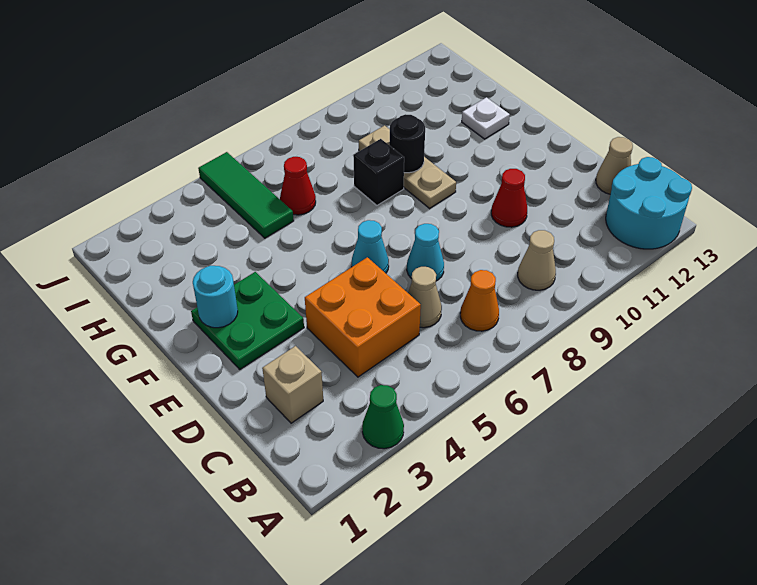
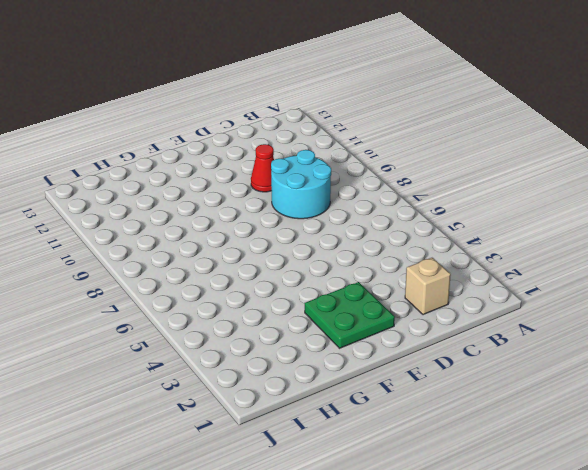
cyan 2x2 round brick [271,150,331,219] -> cyan 2x2 round brick moved to [606,157,692,249]
none -> green 1x1 cone [362,385,404,449]
none -> orange 1x1 cone [460,270,499,331]
none -> tan 1x1 cone [518,230,556,290]

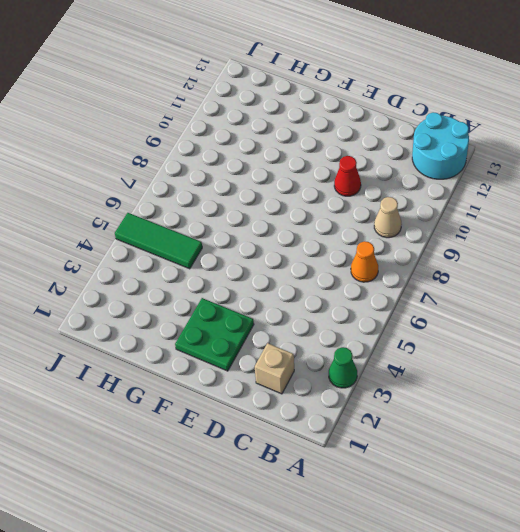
none -> orange 2x2 brick [305,257,421,377]
none -> tan 1x1 cone [408,267,442,328]
none -> tan 1x1 cone [596,137,633,194]

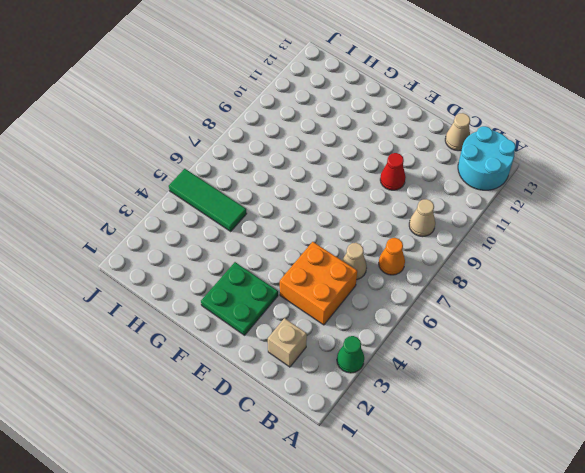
none -> cyan 1x1 cone [407,224,444,281]
none -> cyan 1x1 cone [352,220,389,273]
none -> tan 1x3 plate [359,125,456,208]

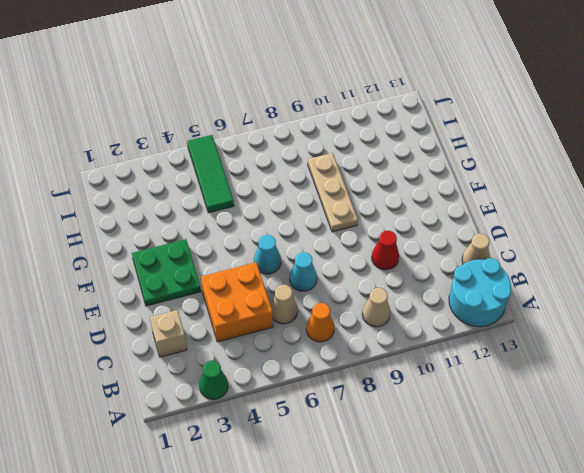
none -> black 1x1 brick [353,139,404,205]
none -> white 1x1 plate [462,97,510,139]
none -> red 1x1 cone [280,157,316,215]

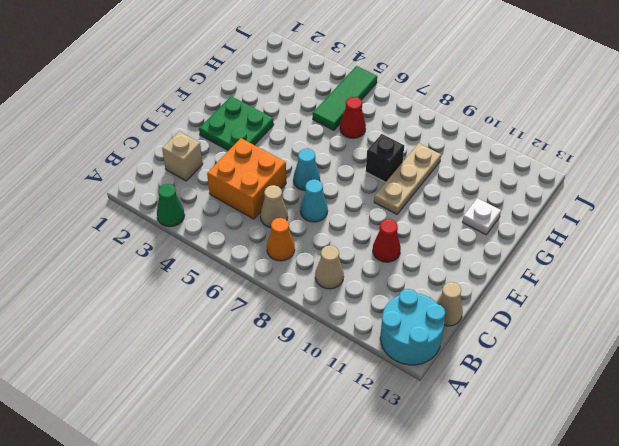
none -> cyan 1x1 round brick [193,266,238,328]
none -> black 1x1 round brick [389,114,425,173]

